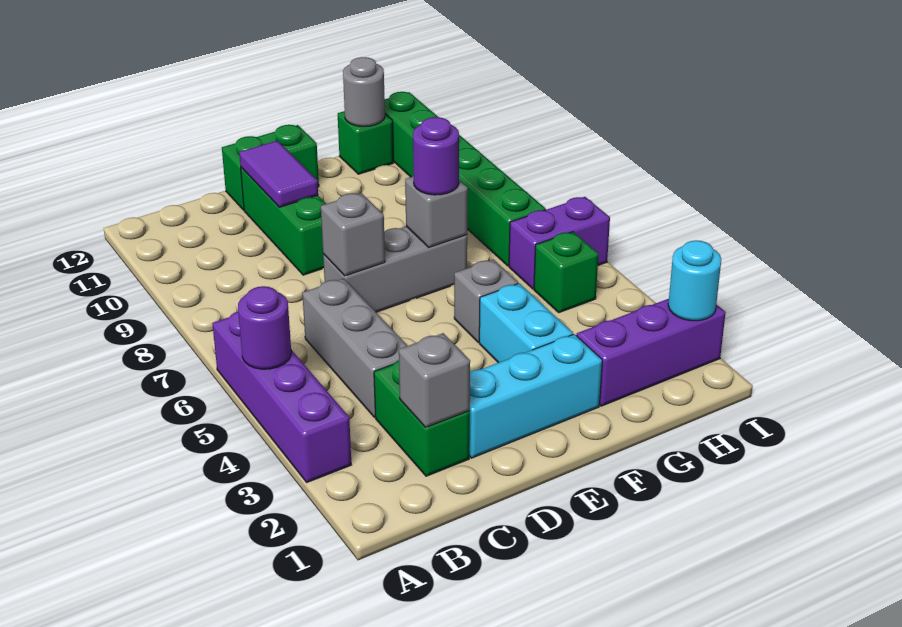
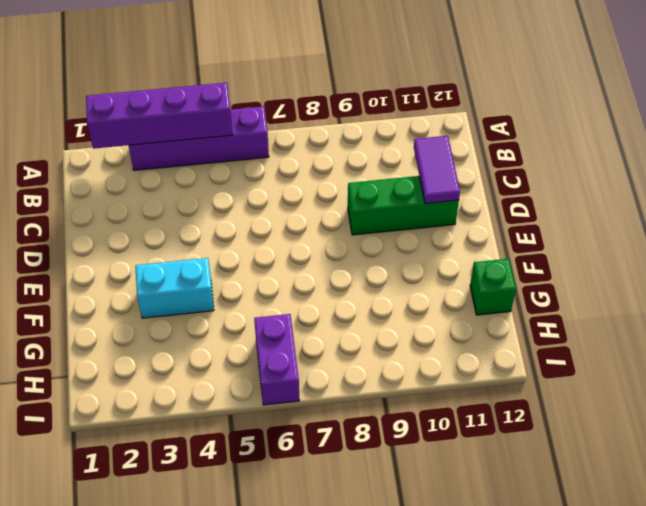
purple 1x4 brick [86,83,232,149] -> purple 1x1 round brick [238,286,291,369]
purple 1x2 tile [414,136,460,203] -> purple 1x2 tile turned to [239,141,318,207]
none -> green 1x2 brick [374,360,470,476]
none -> grey 1x3 brick [302,278,407,417]
none -> cyan 1x3 brick [469,334,602,458]

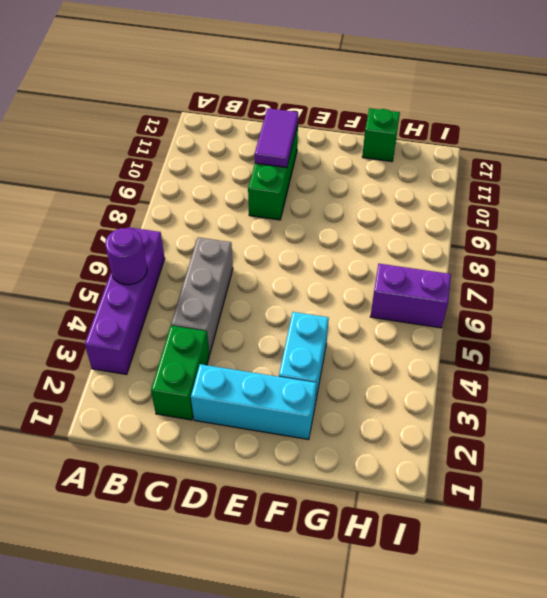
none -> grey 1x3 brick [323,226,467,312]
none -> green 1x2 brick [222,125,319,210]
none -> grey 1x1 brick [454,259,518,342]

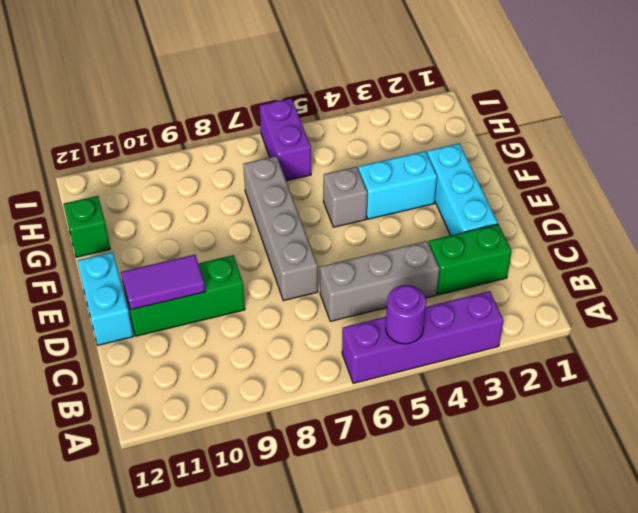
grey 1x4 brick [243,156,318,301] -> grey 1x3 brick [323,226,467,312]
cyan 1x2 brick [77,252,133,345] -> green 1x2 brick [222,125,319,210]
none -> purple 1x3 brick [576,299,726,406]
none -> green 1x1 brick [534,232,599,313]
none -> green 1x6 brick [385,92,546,266]

